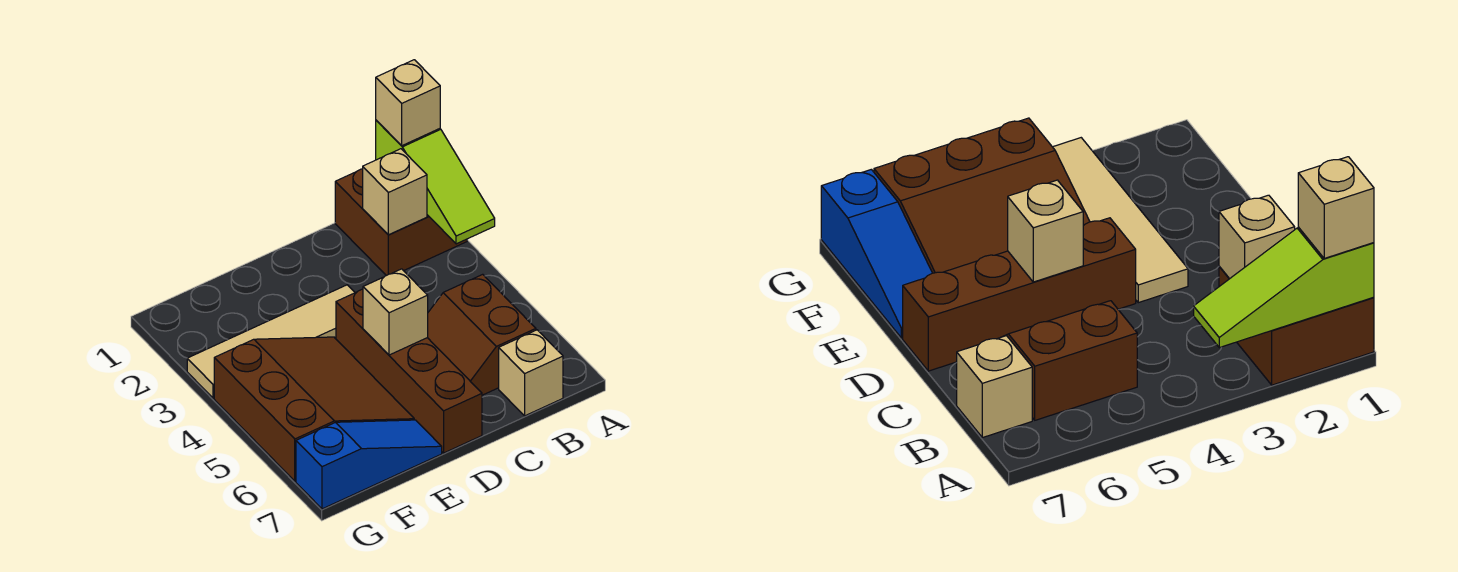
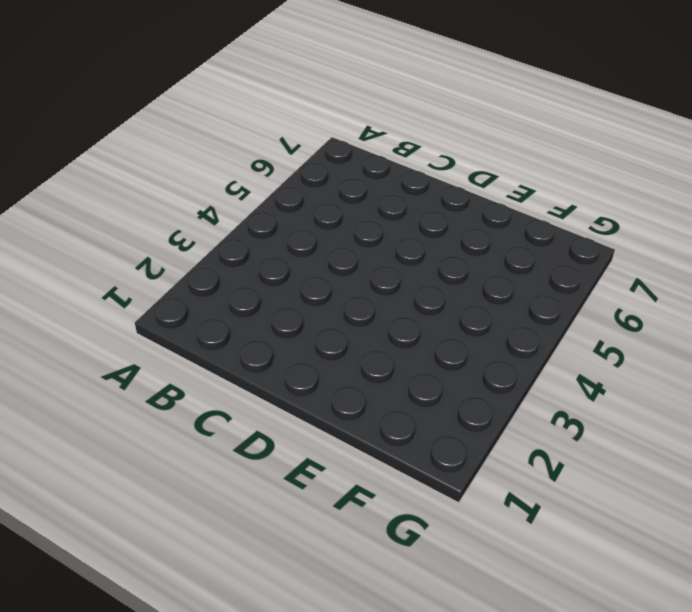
none -> brown 2x2 brick [335,169,467,276]
none -> brown 2x2 slope [428,274,536,395]

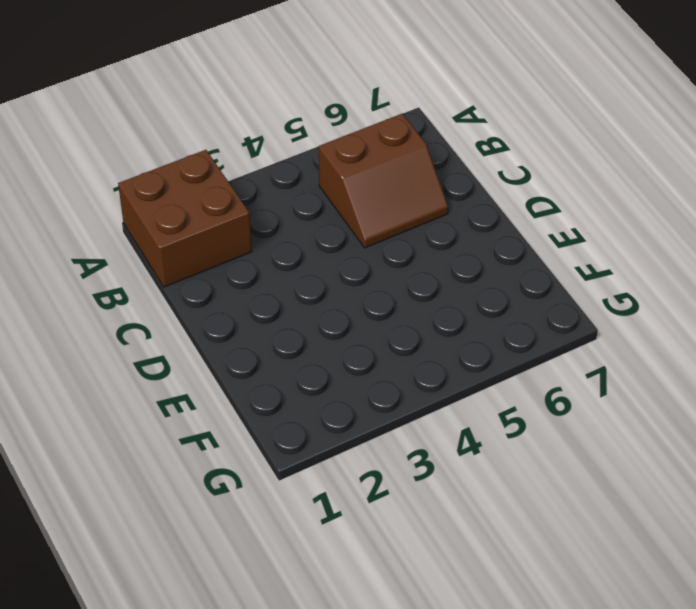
none -> tan 1x1 brick [499,330,563,416]
none -> tan 1x4 tile [187,285,355,398]

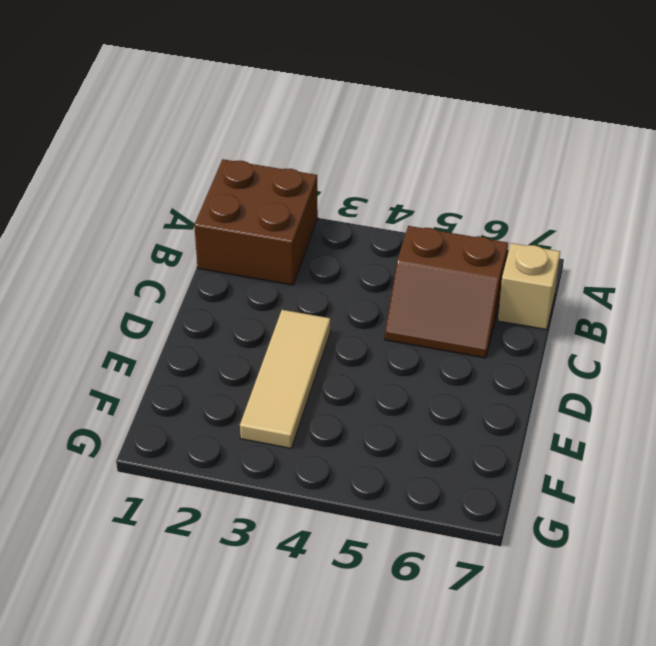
tan 1x3 tile [240,310,330,448] -> tan 1x4 tile [187,285,355,398]
none -> brown 1x4 brick [336,289,482,453]
none -> brown 3x3 slope [214,337,414,481]

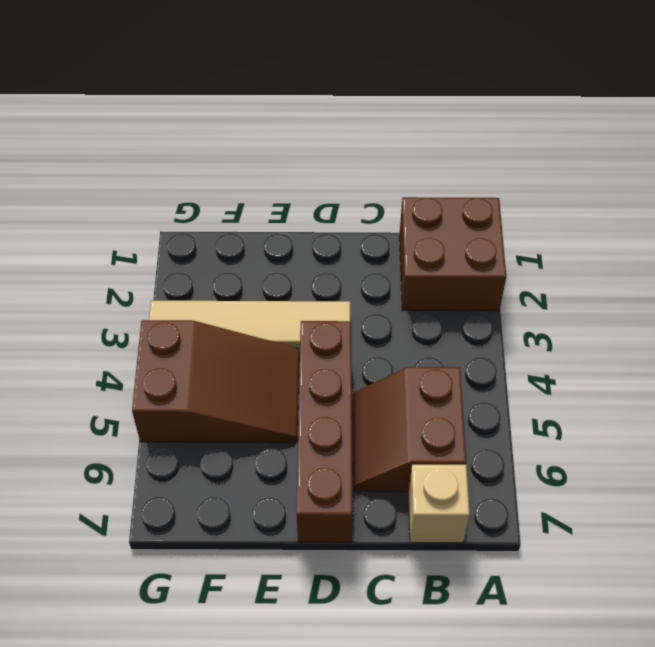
brown 2x3 slope [132,320,299,443] -> brown 3x3 slope [214,337,414,481]
none -> blue 1x3 slope [296,420,442,509]
none -> lime 1x3 slope [376,120,495,244]

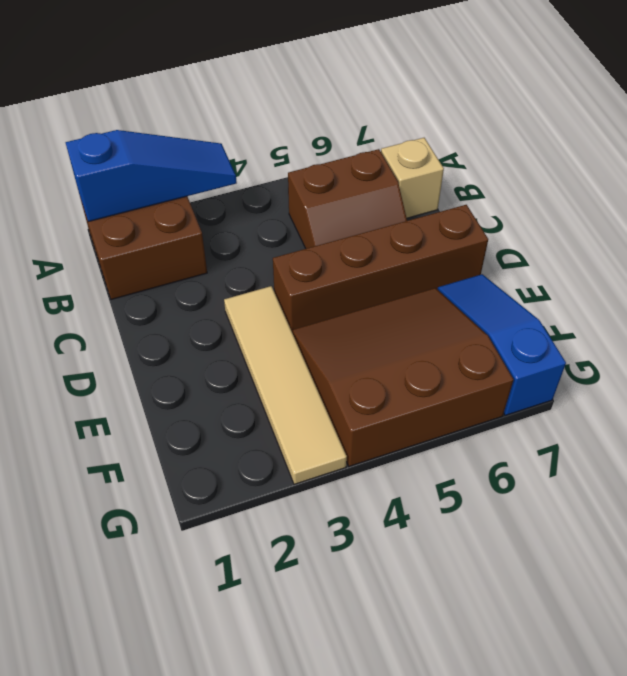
blue 1x3 slope [66,130,237,222] -> lime 1x3 slope [376,120,495,244]
none -> tan 1x1 brick [363,149,427,235]
none -> tan 1x1 brick [363,269,428,355]

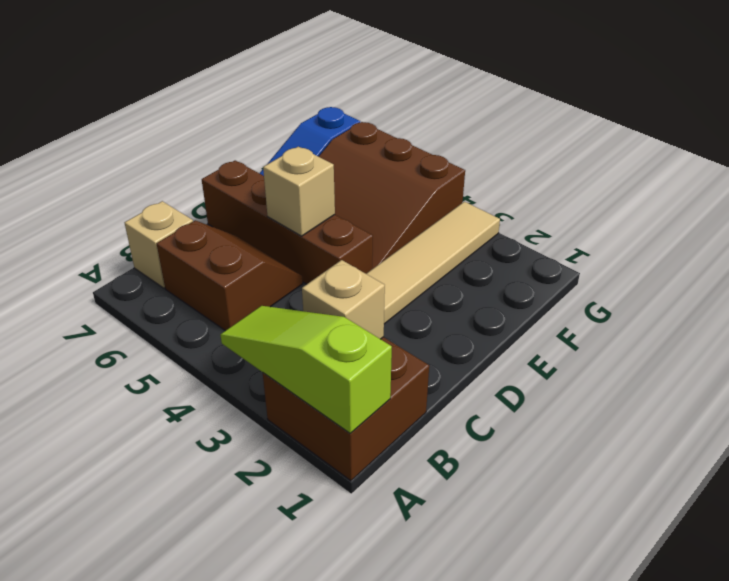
none -> tan 1x1 brick [376,60,440,146]

